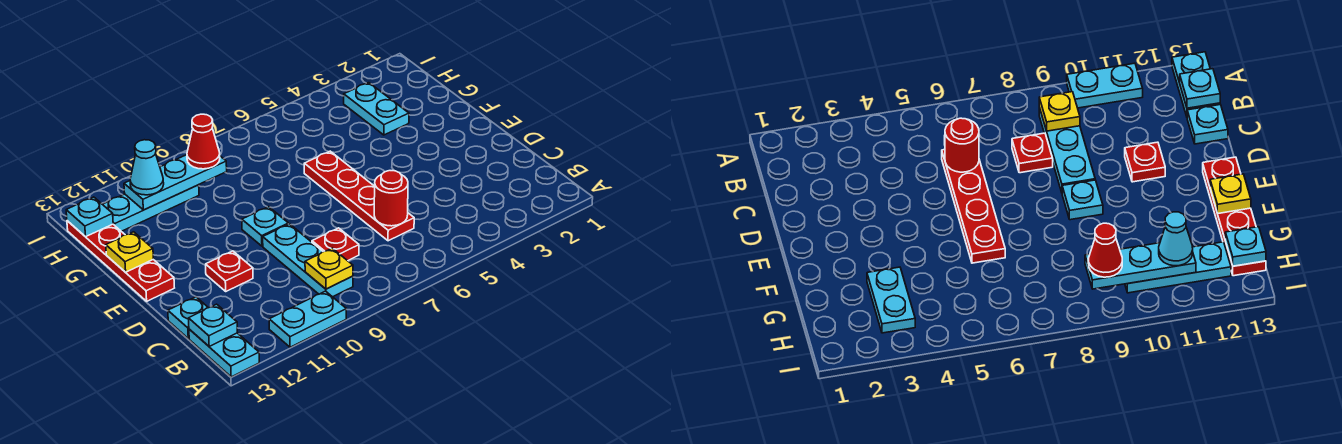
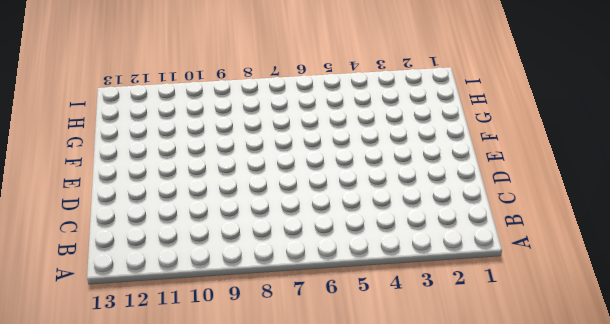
none -> cyan 1x2 plate [269,291,346,347]
none -> cyan 1x2 plate [189,329,259,377]
none -> cyan 1x3 plate [263,224,353,297]

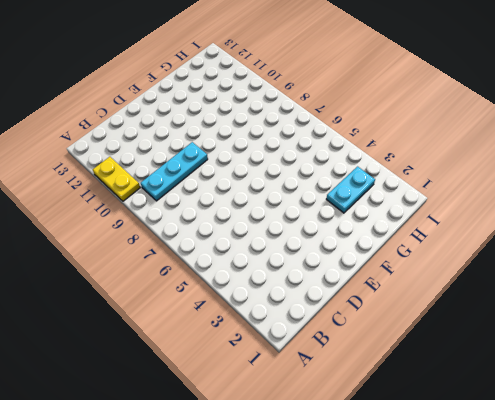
yellow 1x2 plate [93,157,140,201] -> cyan 1x2 plate [269,291,346,347]
none -> cyan 1x2 plate [189,329,259,377]
none -> red 1x4 plate [304,151,414,241]
none -> red 1x1 plate [312,228,359,261]

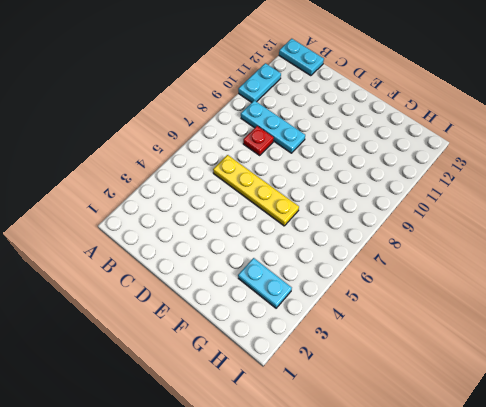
yellow 1x4 plate [213,155,299,226] -> red 1x4 plate [304,151,414,241]
none -> cyan 1x1 plate [168,297,208,339]
none -> red 1x1 plate [206,251,253,291]
none -> cyan 1x1 plate [242,207,288,246]

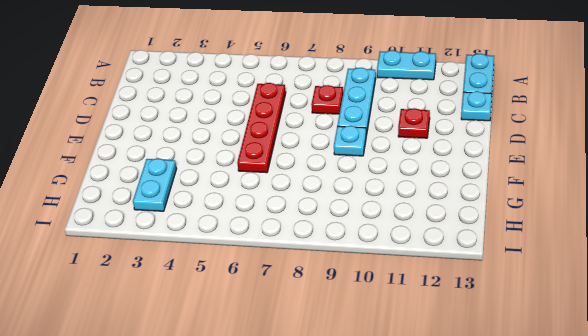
none -> red 1x4 plate [67,221,174,301]
none -> cyan 1x3 plate [103,185,199,231]
none -> yellow 1x1 plate [305,248,353,289]

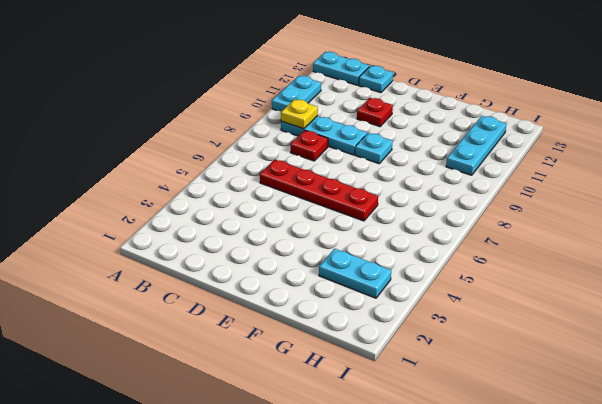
none -> red 1x4 plate [67,221,174,301]
none -> cyan 1x1 plate [189,304,237,346]
none -> red 1x1 round brick [374,171,408,226]

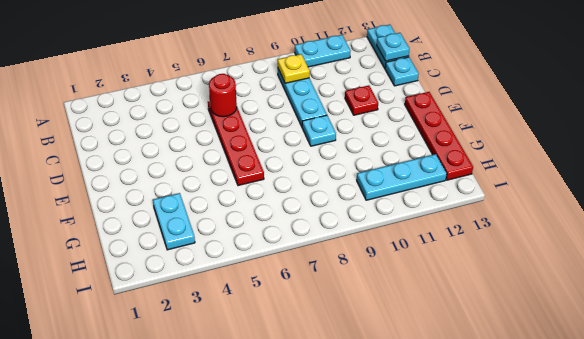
none -> red 1x1 plate [312,228,359,261]
none -> yellow 1x1 plate [106,232,153,272]
none -> cyan 1x3 plate [124,155,227,210]

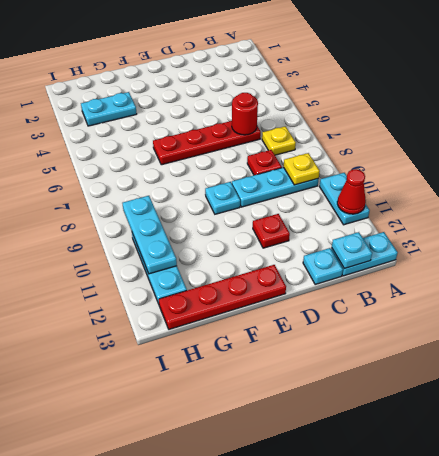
red 1x1 cone [337,169,366,214] -> red 1x1 cone moved to [187,114,220,169]
yellow 1x1 plate [262,126,296,155] -> yellow 1x1 plate moved to [106,232,153,272]
none -> cyan 1x1 plate [66,197,113,237]
none -> cyan 1x1 cone [130,140,164,195]

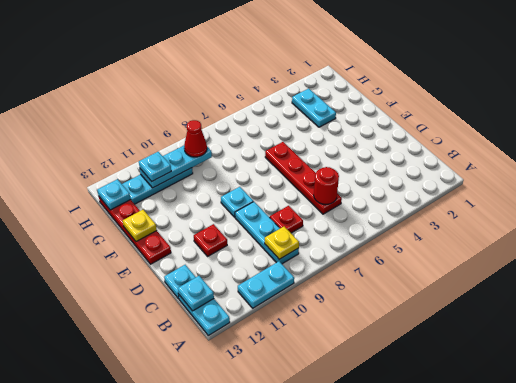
cyan 1x1 plate [139,152,171,181] -> cyan 1x1 cone [130,140,164,195]

